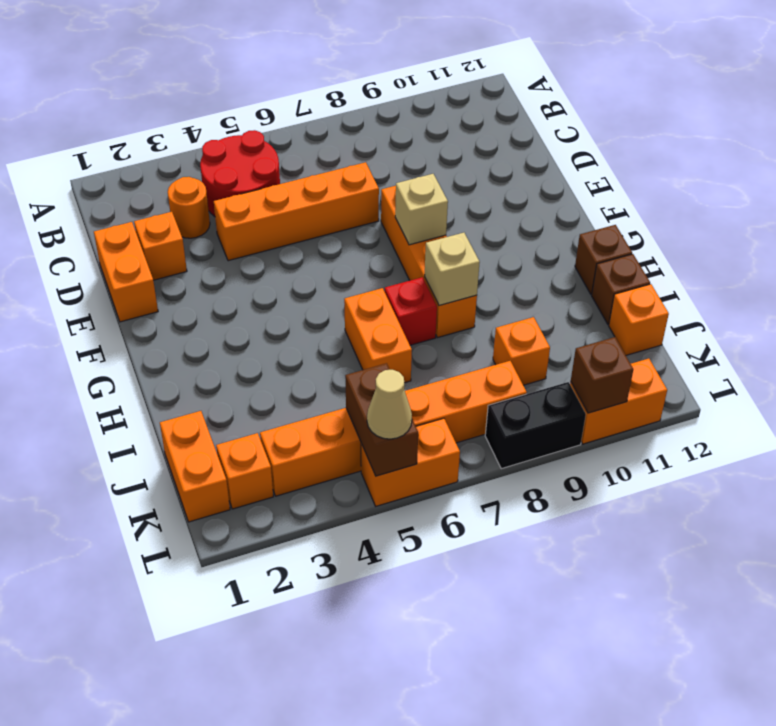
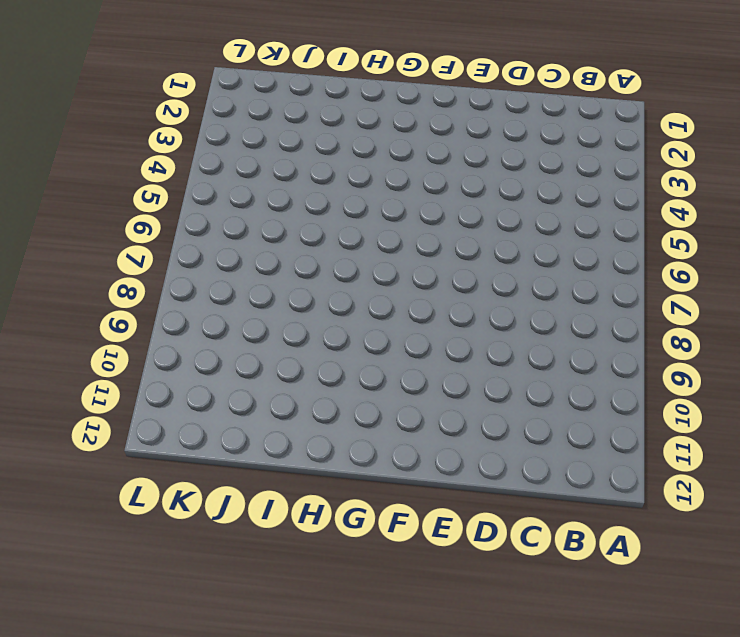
none -> red 2x2 round brick [200,130,280,216]
none -> orange 1x1 round brick [168,177,210,238]
none -> orange 1x2 brick [94,222,158,322]

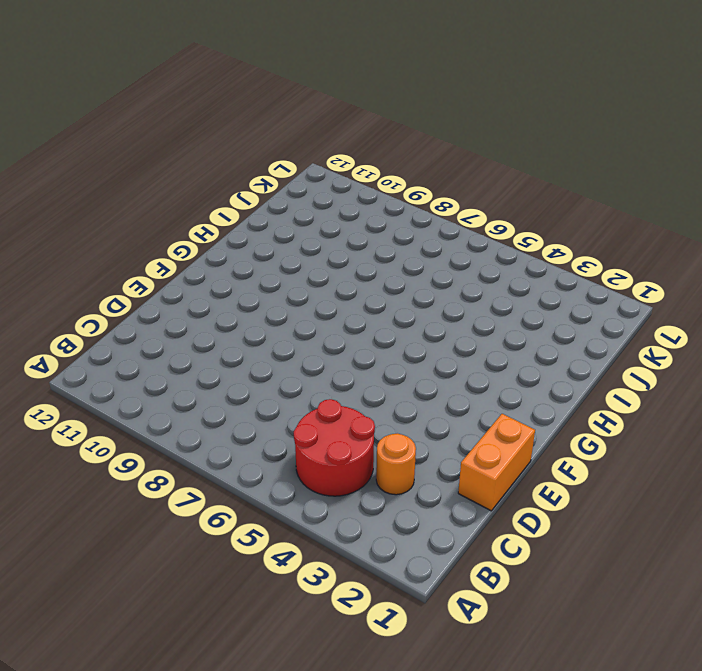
none -> orange 1x1 brick [134,212,187,280]
none -> orange 1x4 brick [214,162,379,261]
none -> orange 1x4 brick [381,186,477,338]

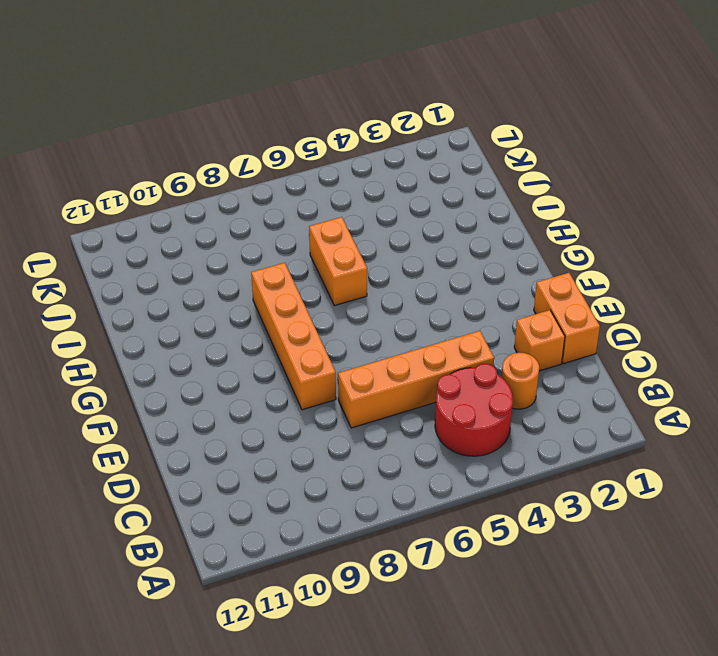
none -> red 1x1 brick [385,277,437,345]
none -> brown 1x1 brick [575,225,632,294]
none -> brown 1x1 brick [592,254,650,325]

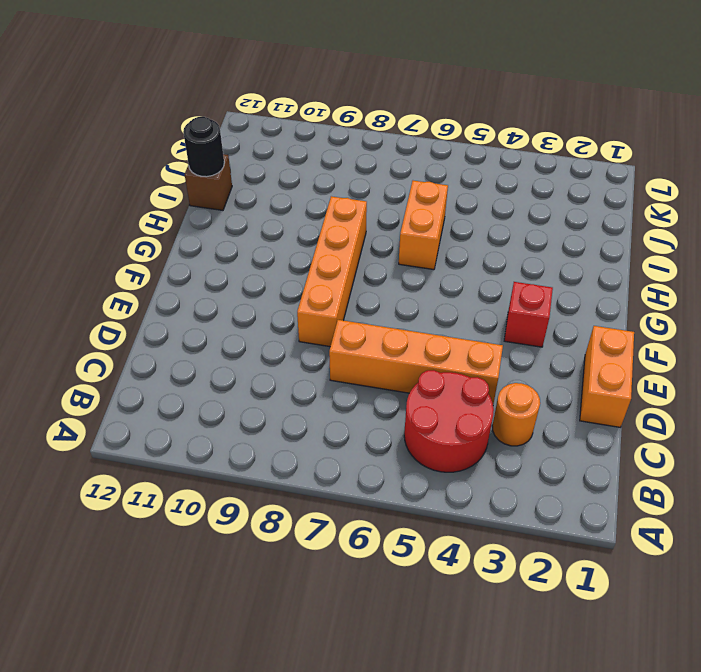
red 1x1 brick [504,282,553,347] -> red 1x1 brick moved to [385,277,437,345]
black 1x1 round brick [183,117,224,177] -> none
none -> orange 1x1 brick [134,212,187,280]
none -> brown 1x1 brick [575,225,632,294]
none -> orange 1x2 brick [160,411,230,522]

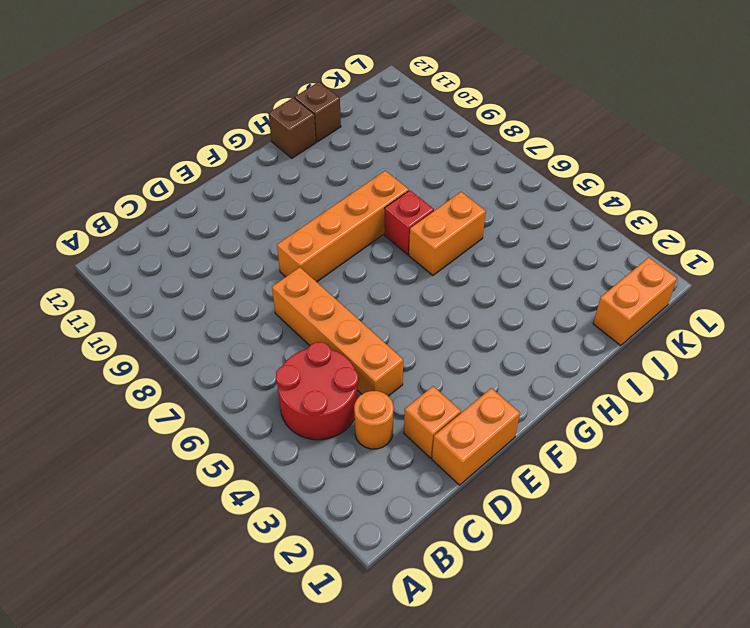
none -> orange 1x1 brick [493,317,550,385]
none -> orange 1x1 brick [609,284,669,355]
none -> orange 1x1 brick [216,433,273,509]

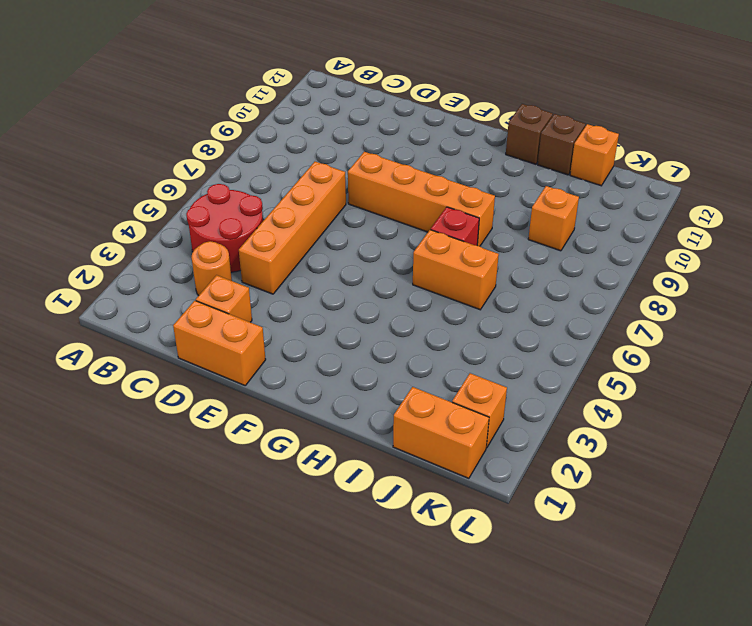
none -> orange 1x6 brick [260,361,527,496]
none -> orange 1x2 brick [361,418,460,506]
none -> black 1x2 brick [485,382,586,469]

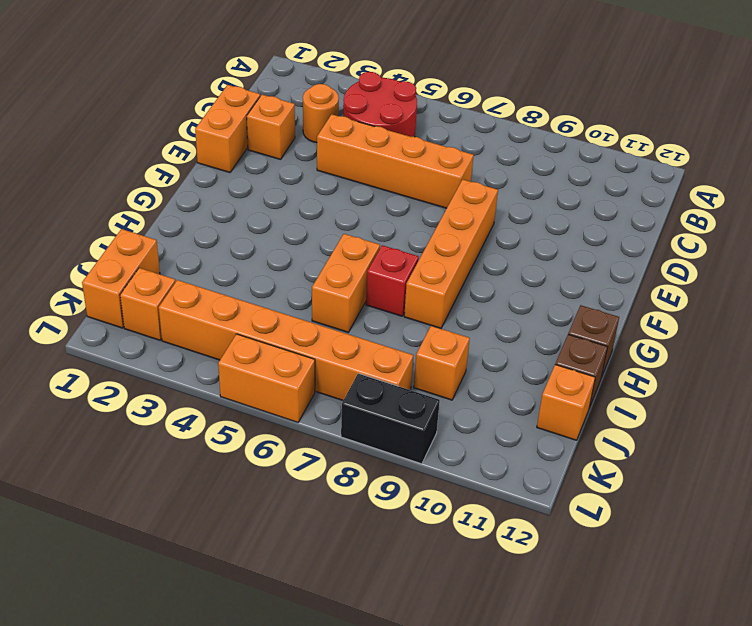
none -> orange 1x2 brick [570,359,667,444]
none -> tan 1x1 brick [395,174,448,245]
none -> tan 1x1 brick [425,233,480,306]

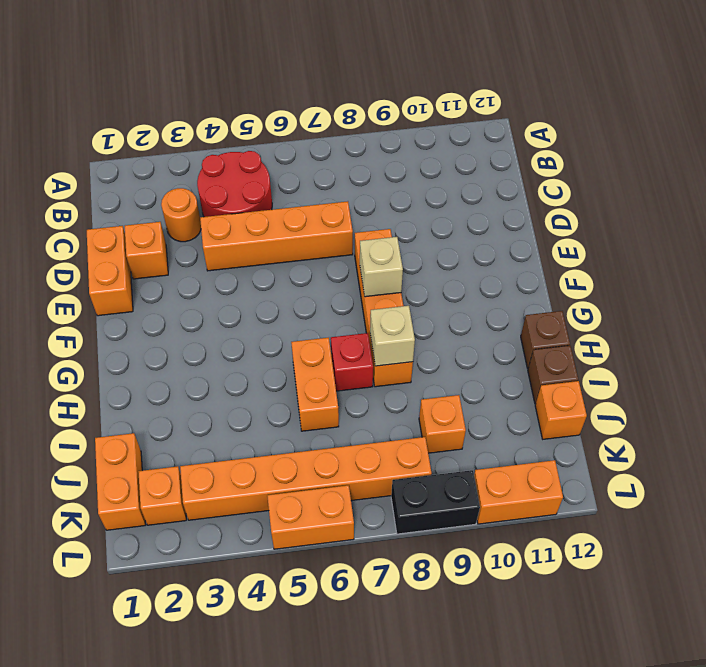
none -> brown 1x2 brick [345,363,418,476]
none -> brown 1x1 brick [571,337,633,413]
none -> tan 1x1 cone [367,370,412,439]

